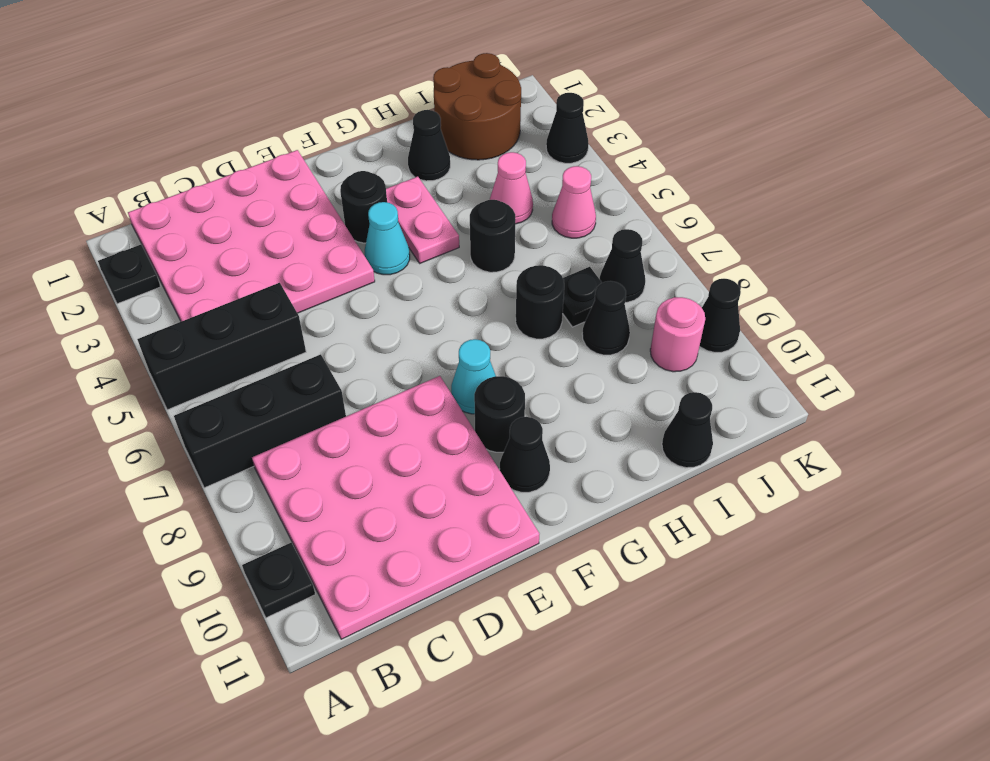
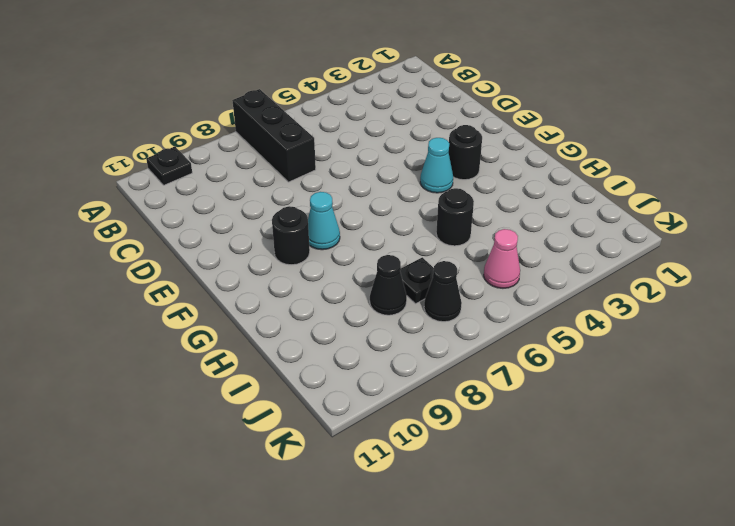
none -> black 1x1 plate [98,245,161,304]
none -> black 1x3 brick [137,283,306,410]
none -> pink 4x4 plate [128,150,375,321]

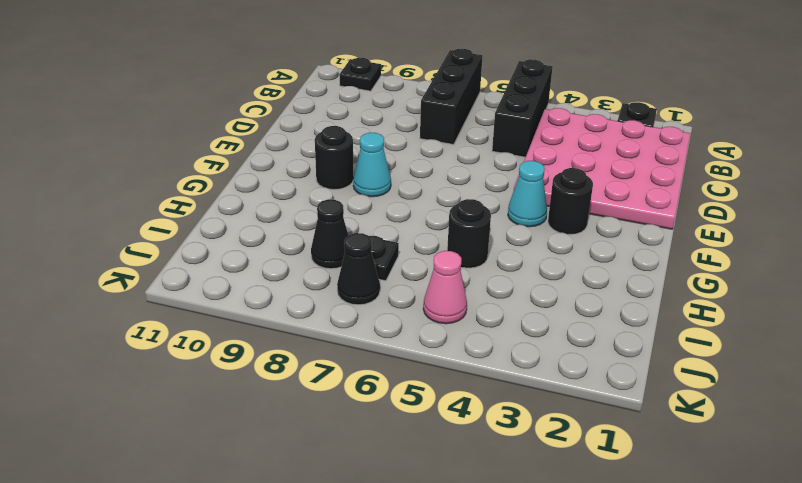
none -> pink 4x4 plate [252,376,539,639]
none -> black 1x1 cone [500,417,550,492]
none -> pink 1x2 plate [386,177,459,263]

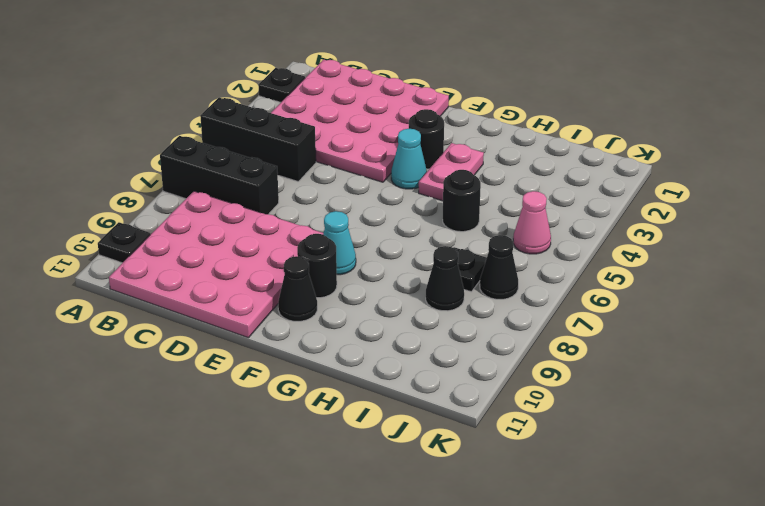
none -> black 1x1 cone [408,110,450,181]
none -> black 1x1 round brick [516,265,564,339]
none -> brown 2x2 round brick [433,53,521,160]

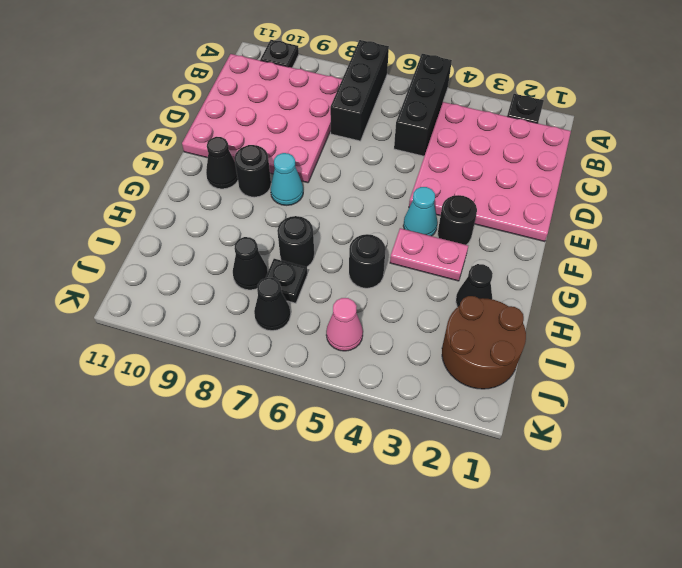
none -> pink 1x1 cone [490,152,533,224]
none -> black 1x1 cone [662,392,713,468]
none -> pink 1x1 round brick [650,297,705,372]

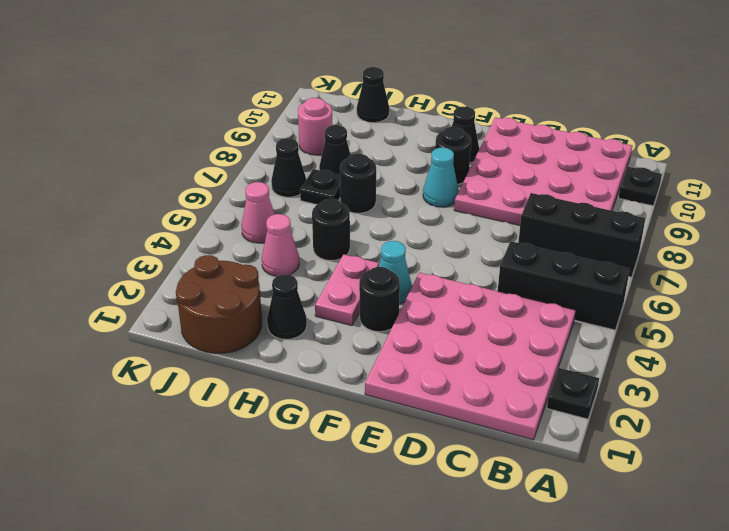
none -> black 1x1 cone [546,93,589,163]
none -> black 1x1 cone [700,279,741,352]

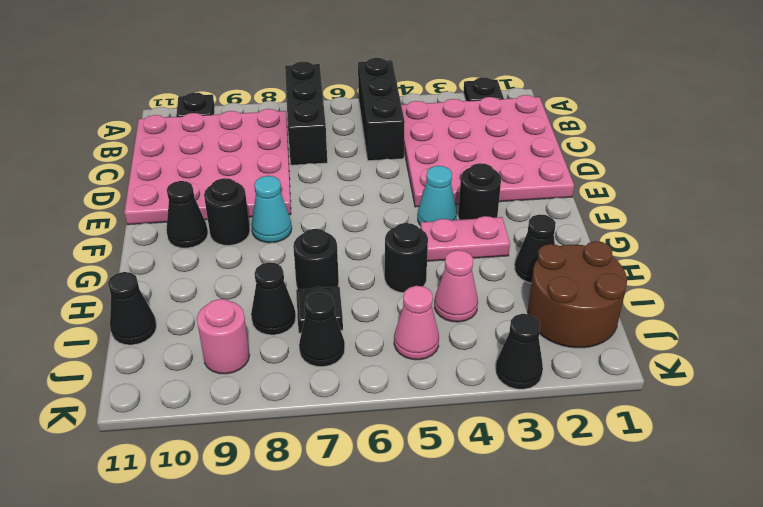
none -> black 1x1 cone [700,279,741,352]

